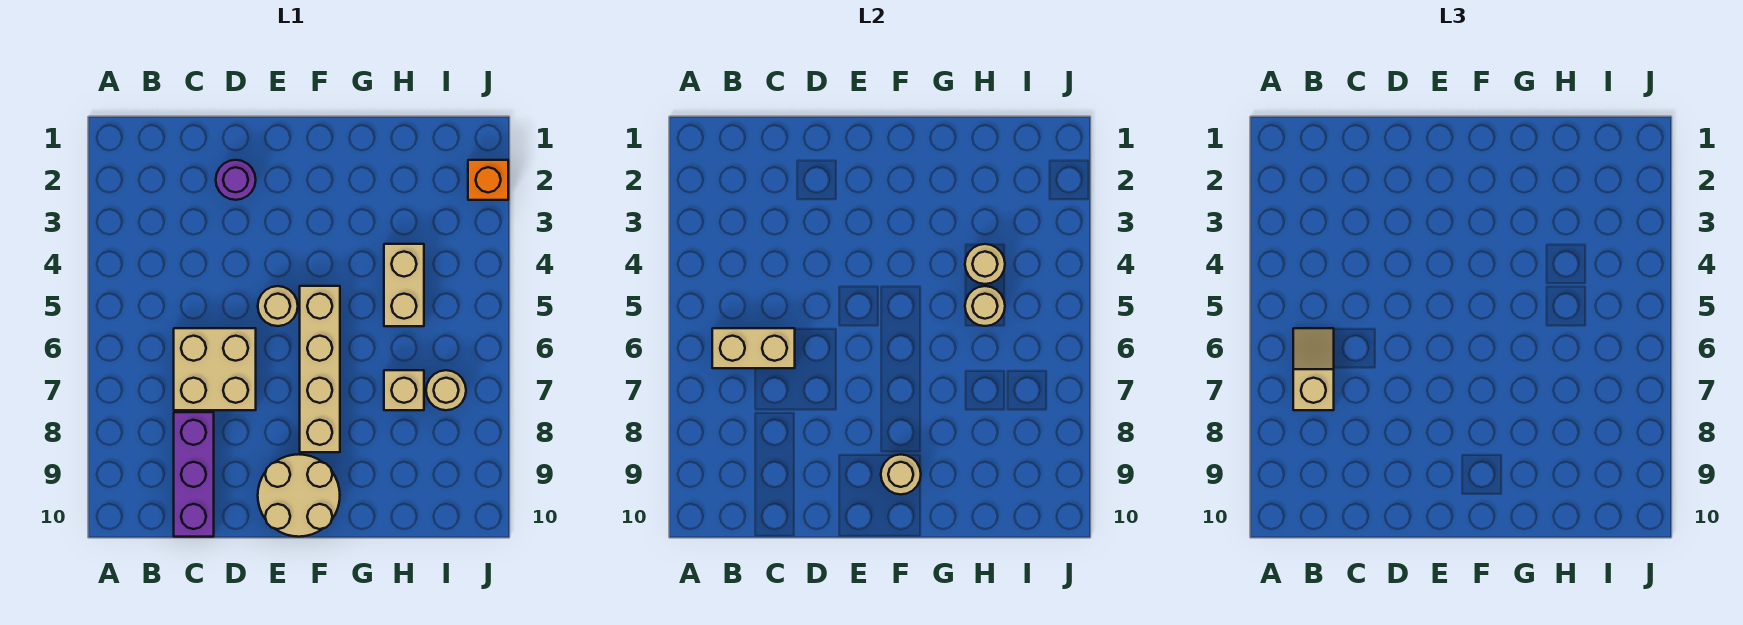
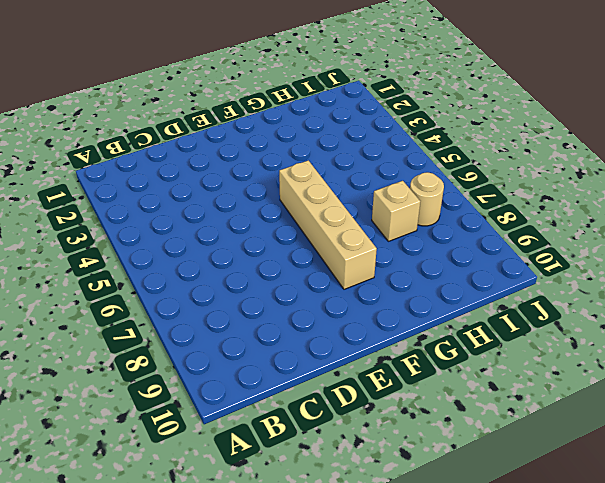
none -> tan 2x2 brick [174,328,256,410]
none -> purple 1x3 brick [174,412,214,537]
none -> purple 1x1 round brick [216,160,256,200]

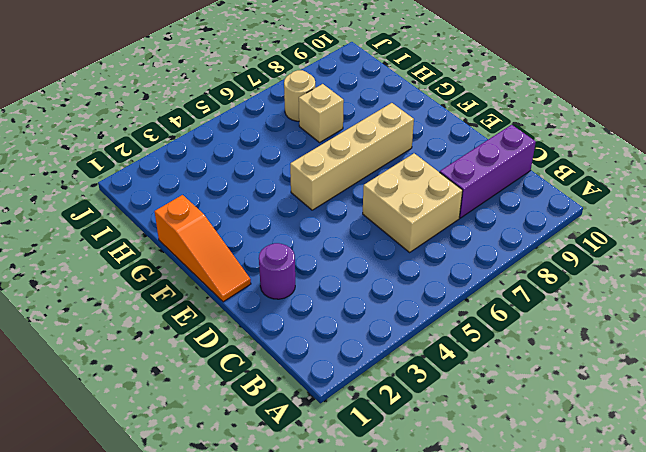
orange 1x3 slope [155,195,251,302] -> none
none -> tan 1x1 round brick [258,286,298,326]
none -> tan 2x2 round brick [258,454,340,537]
none -> tan 1x2 brick [384,244,424,326]

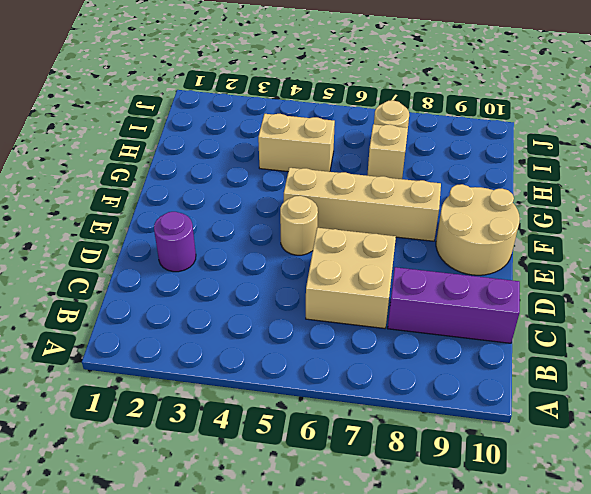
none -> orange 1x1 brick [468,160,508,200]
none -> tan 1x2 brick [712,328,795,368]
none -> tan 1x1 round brick [881,455,921,494]

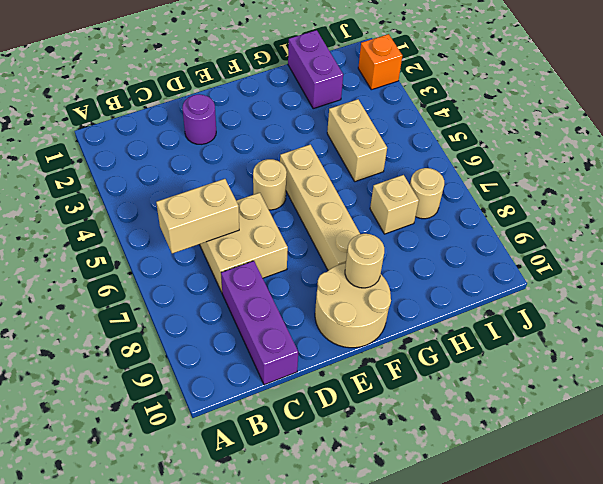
purple 1x2 brick [288,30,343,109] -> none
none -> tan 1x1 round brick [965,244,1005,284]
none -> tan 1x1 round brick [965,286,1005,326]
none -> tan 1x2 slope [1293,328,1334,410]

